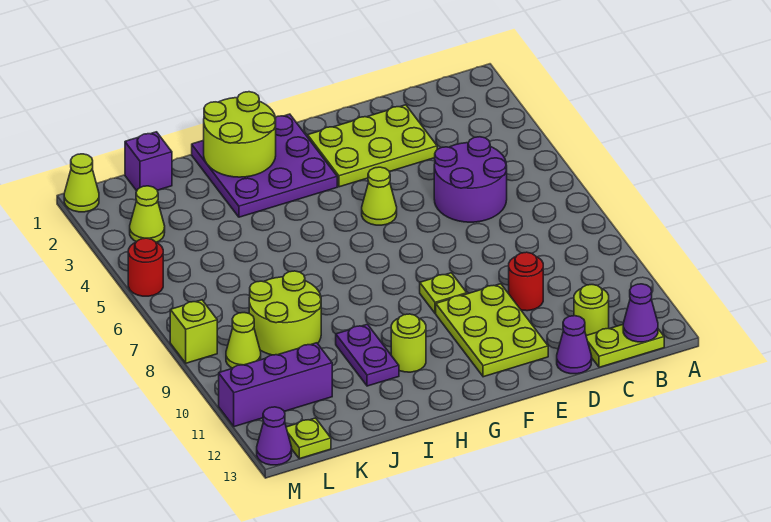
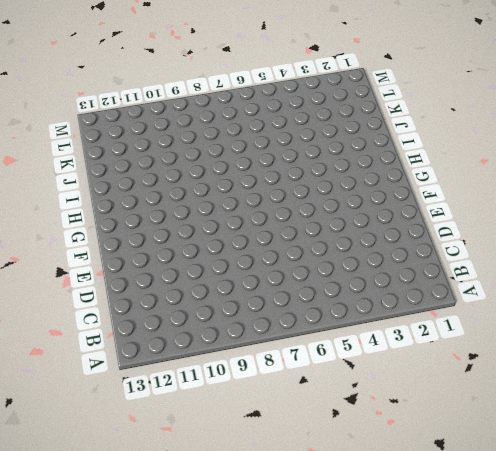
none -> lime 1x2 plate [586,325,664,367]
none -> purple 2x2 round brick [434,137,507,222]
none -> lime 1x1 round brick [574,285,609,336]

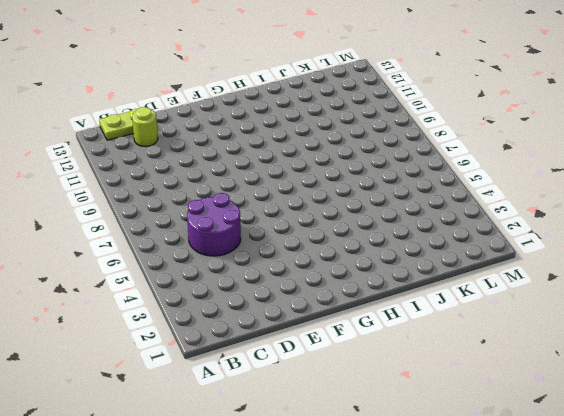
none -> lime 2x3 plate [308,105,437,187]
none -> red 1x1 round brick [509,252,543,311]
none -> purple 1x1 cone [557,316,592,374]

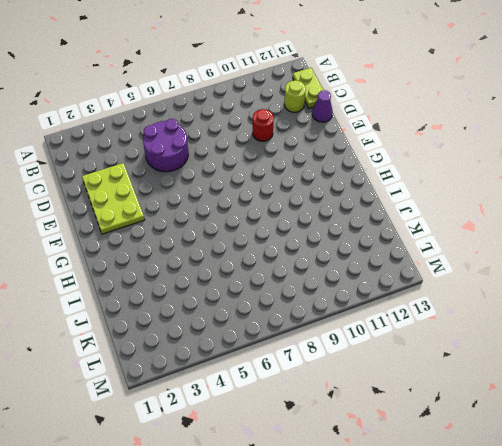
none -> lime 2x3 plate [436,284,548,377]
none -> lime 1x1 cone [362,167,397,225]
none -> lime 1x1 plate [420,273,467,313]

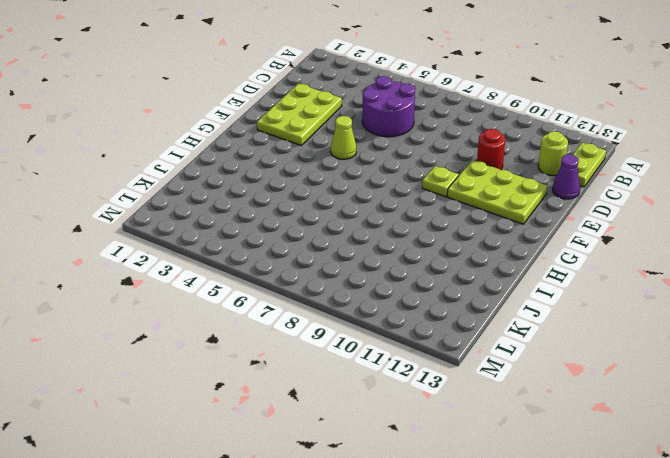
none -> purple 3x3 plate [192,114,337,217]
none -> lime 1x1 round brick [391,314,426,372]
none -> purple 1x2 plate [336,324,399,386]

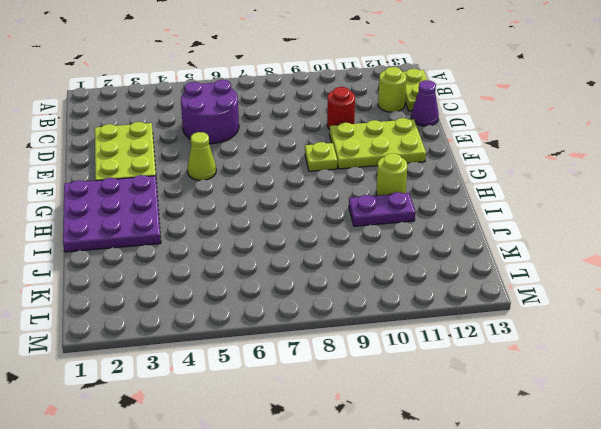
none -> lime 2x2 round brick [249,271,321,355]
none -> purple 1x1 brick [125,132,172,191]
none -> purple 1x3 brick [219,343,332,427]

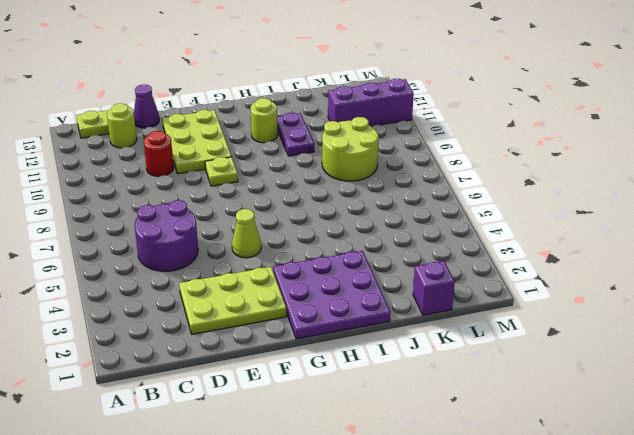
none -> lime 1x1 cone [130,186,165,242]
none -> lime 1x1 cone [226,313,261,368]
none -> lime 1x1 plate [286,418,331,459]

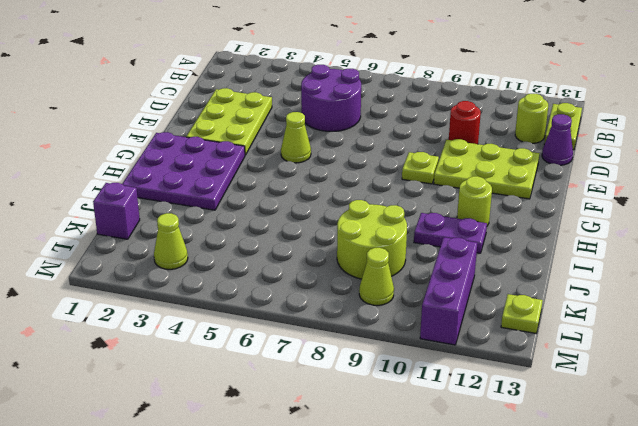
none -> lime 1x1 cone [64,154,99,212]
none -> red 1x1 round brick [128,238,163,296]
none -> lime 1x1 brick [170,300,217,363]

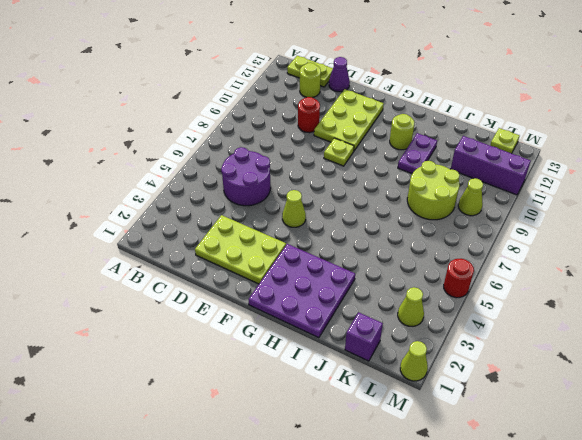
none -> lime 1x1 brick [170,300,217,363]
none -> purple 1x1 cone [257,407,292,465]
none -> purple 1x1 cone [623,284,658,342]

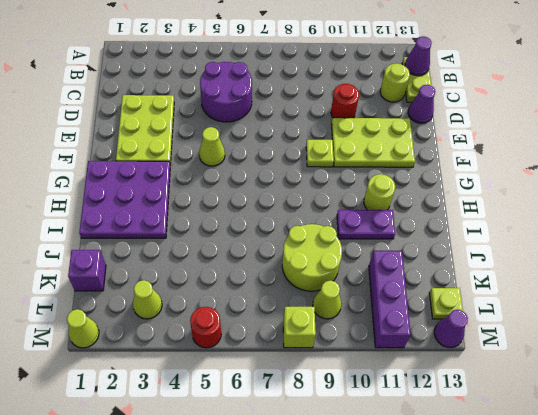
none -> lime 2x2 round brick [204,92,276,177]

